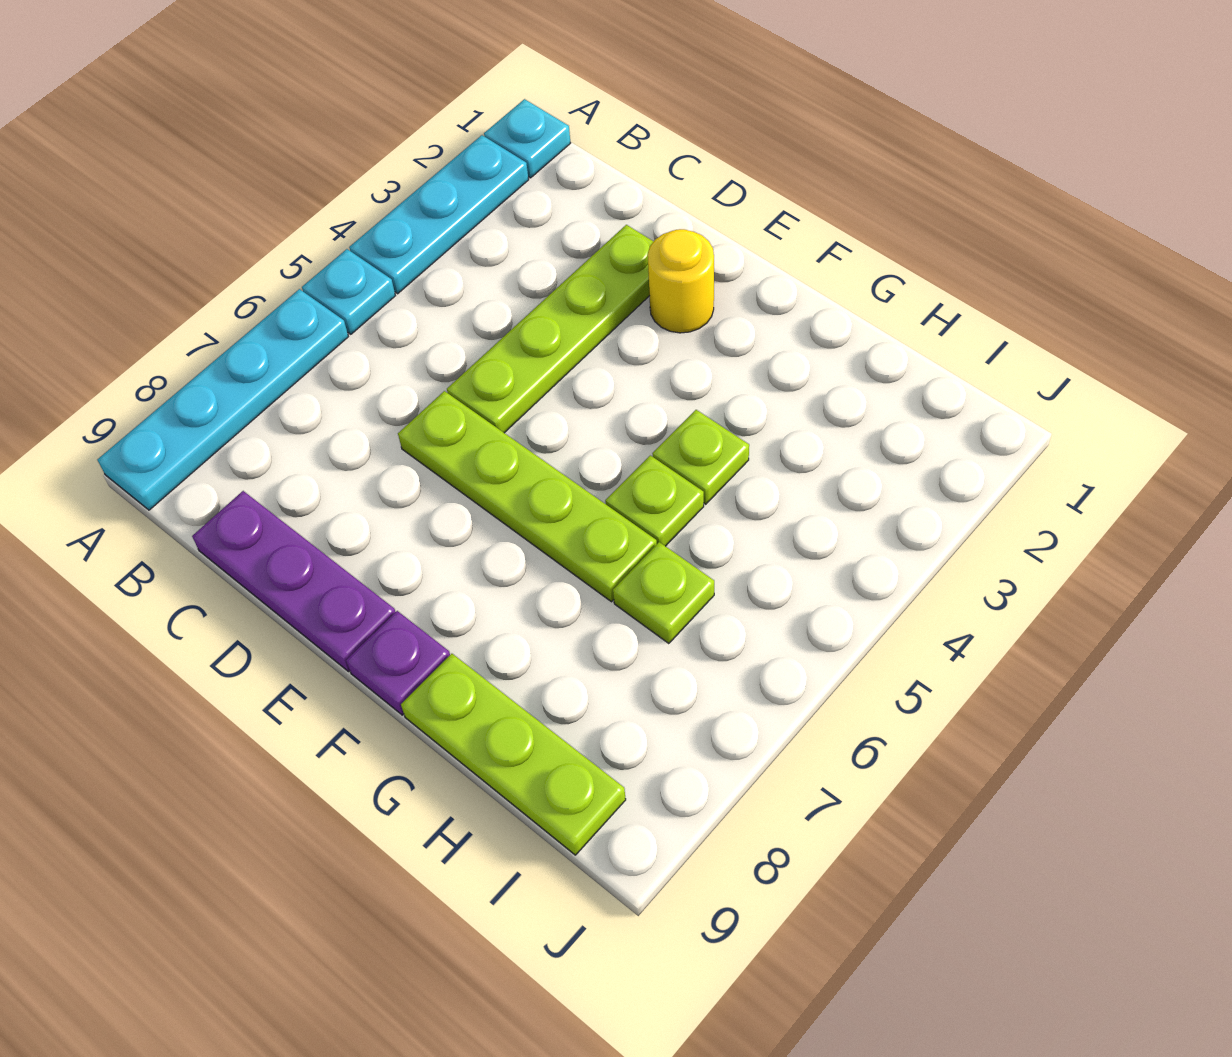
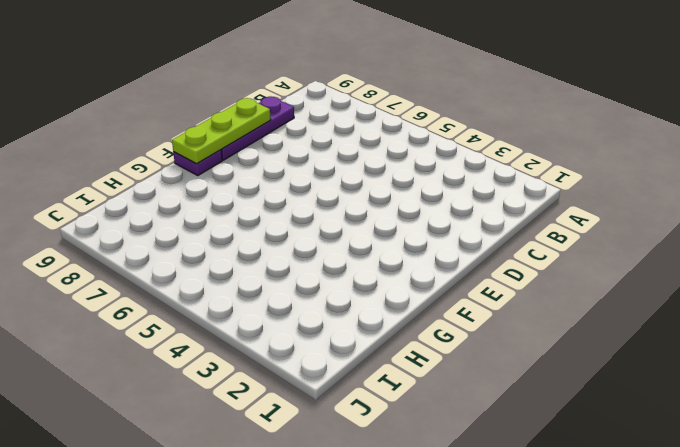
lime 1x3 plate [172,98,271,164] -> lime 1x3 plate moved to [401,654,626,855]
none -> cyan 1x1 plate [484,99,570,178]
none -> cyan 1x3 plate [349,135,529,294]
none -> cyan 1x1 plate [302,249,395,334]

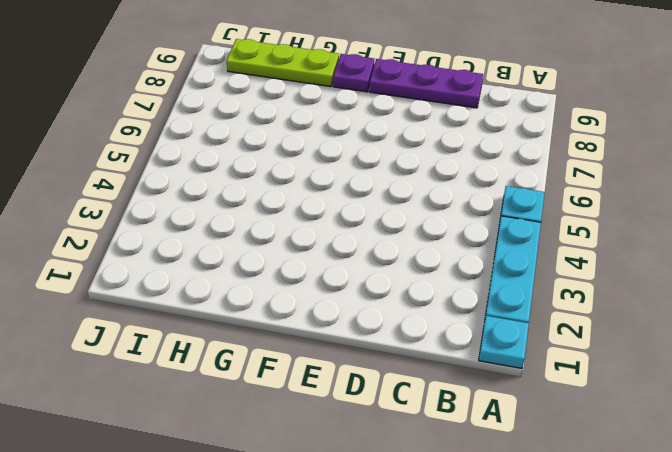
none -> cyan 1x4 plate [97,289,348,510]
none -> lime 1x4 plate [447,225,654,433]
none -> lime 1x4 plate [398,391,657,602]

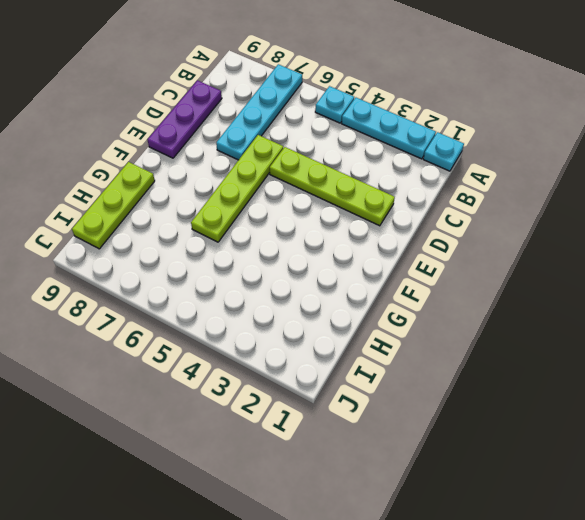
cyan 1x4 plate [216,64,302,160] -> cyan 1x4 plate turned to [97,289,348,510]
none -> yellow 1x1 round brick [648,229,714,333]
none -> purple 1x1 plate [346,611,450,715]
none -> lime 1x1 plate [652,410,749,504]

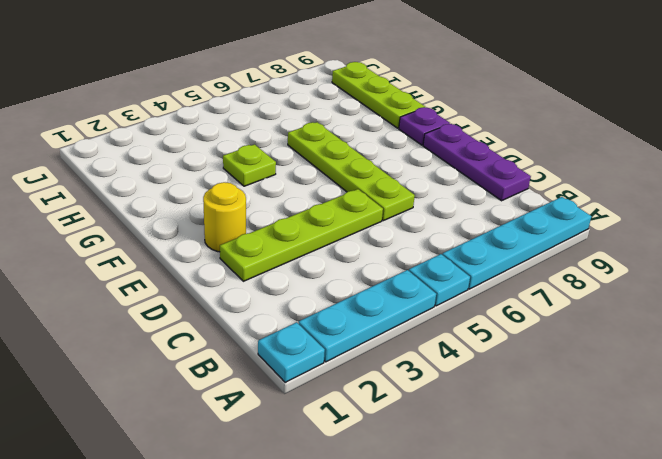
none -> lime 1x1 plate [605,455,704,546]
none -> lime 1x1 plate [613,542,714,644]

